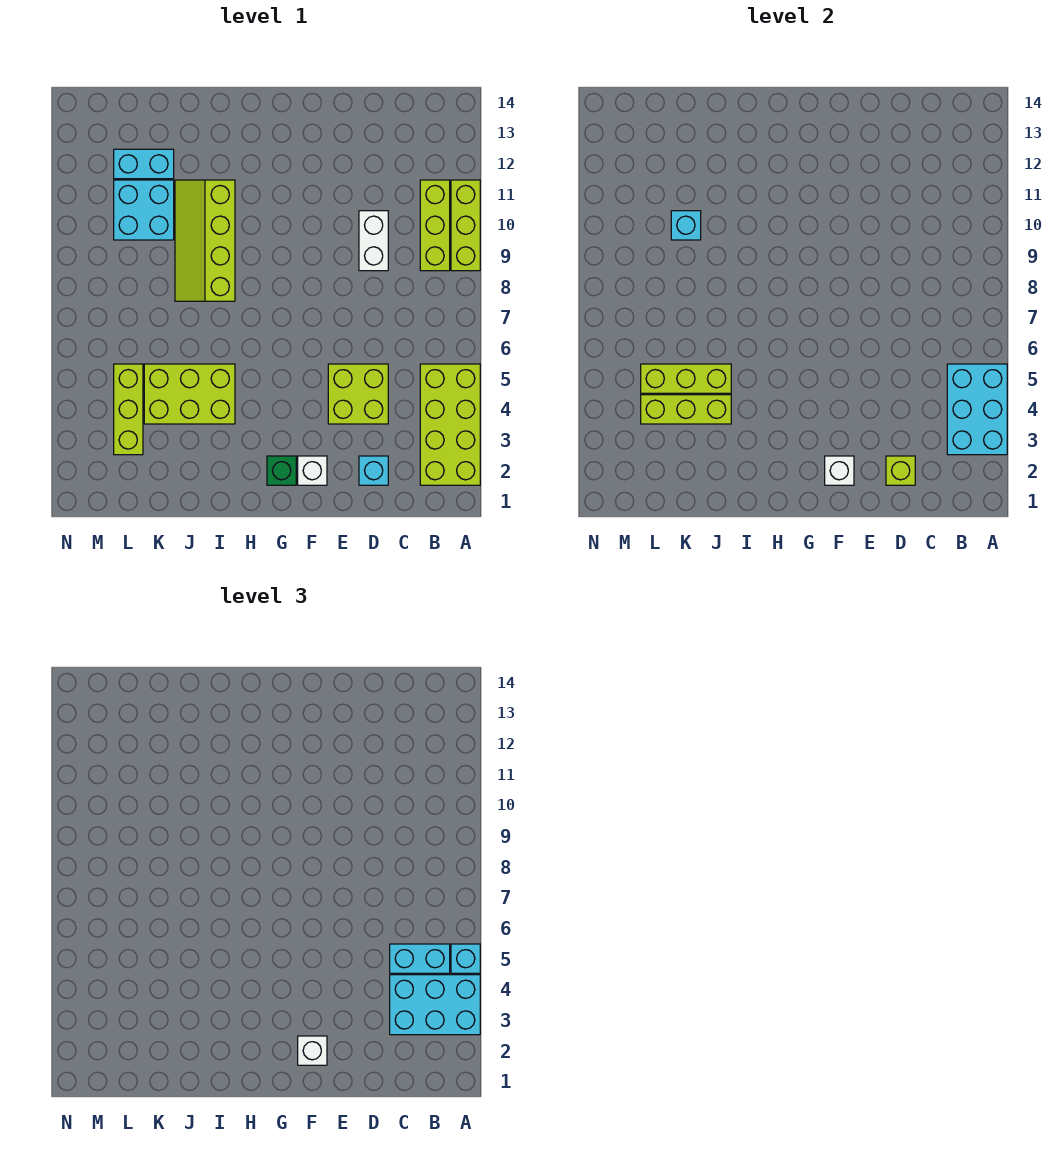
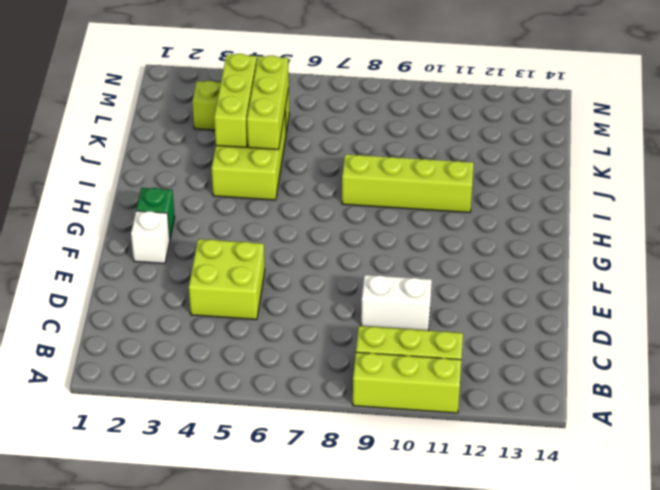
none -> lime 2x4 brick [420,364,480,485]
none -> cyan 1x1 brick [359,456,388,485]
none -> cyan 2x2 brick [114,180,174,240]

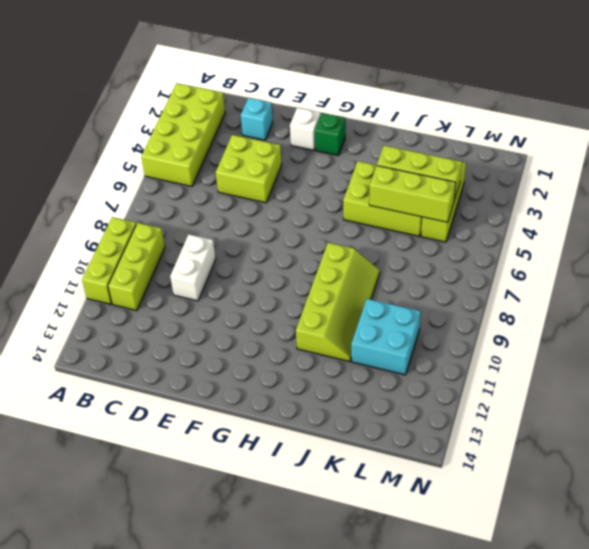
none -> cyan 1x2 brick [114,149,174,179]
none -> cyan 2x3 brick [947,364,1007,455]
none -> lime 1x1 brick [886,456,915,485]

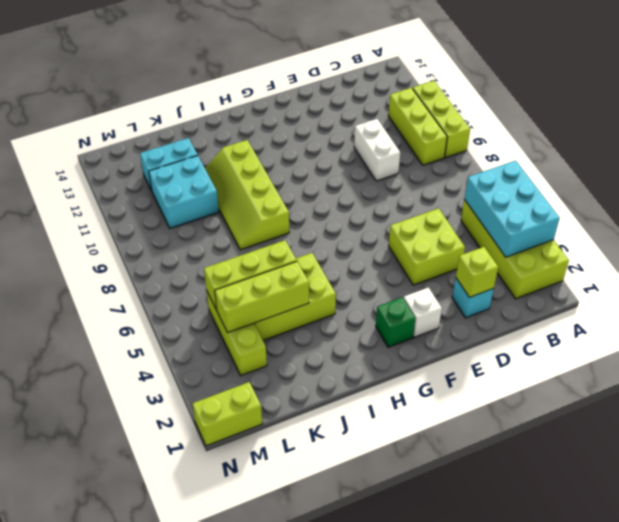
lime 1x2 brick [192,382,262,446] -> none
none -> white 1x1 brick [825,456,854,485]
none -> cyan 1x1 brick [671,211,701,240]
none -> cyan 2x3 brick [390,975,480,1035]

